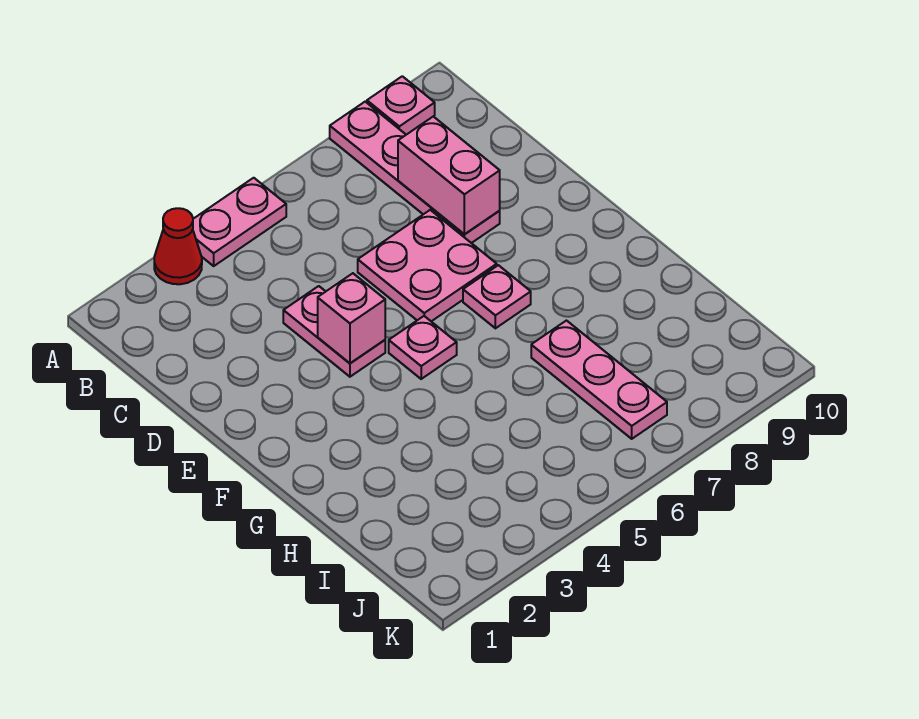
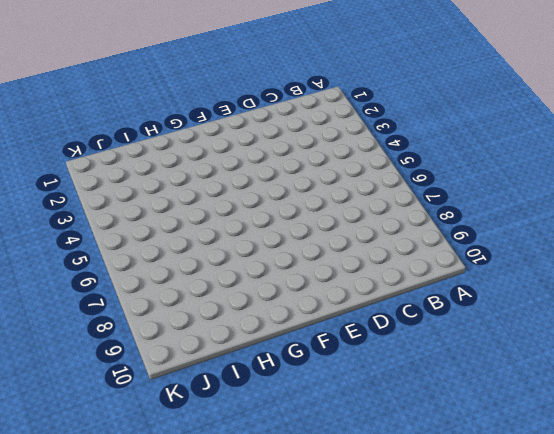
none -> red 1x1 cone [154,208,202,284]
none -> pink 1x2 plate [193,178,286,266]

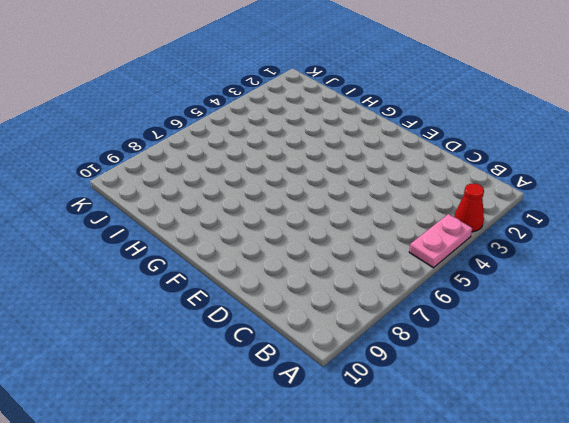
none -> pink 1x4 plate [330,102,500,243]
none -> pink 1x1 plate [367,76,435,135]

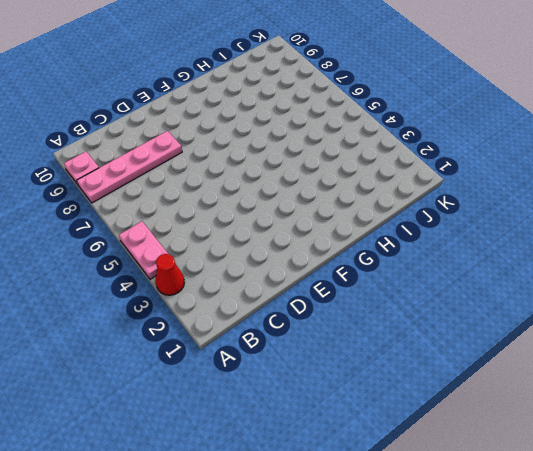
none -> pink 1x2 plate [283,286,385,377]
none -> pink 2x2 plate [358,210,497,321]

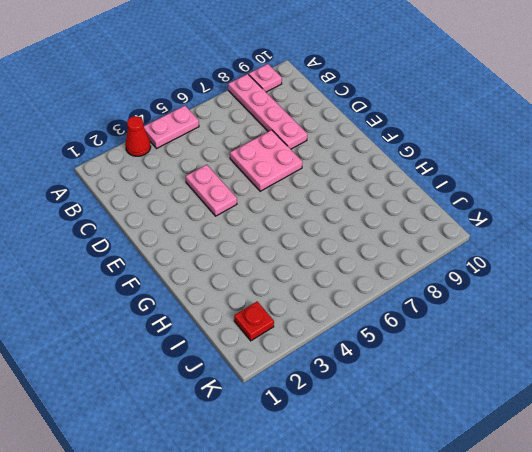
red 1x1 plate [234,301,274,341] -> none
none -> pink 1x1 plate [389,316,457,379]
none -> pink 1x1 plate [463,265,531,328]

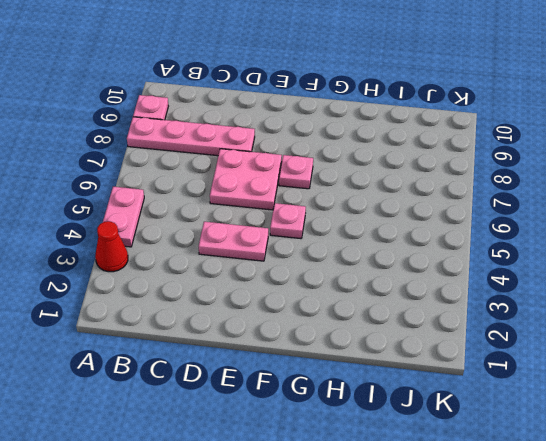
none -> pink 1x3 plate [531,321,667,439]
none -> pink 1x2 brick [398,116,500,234]

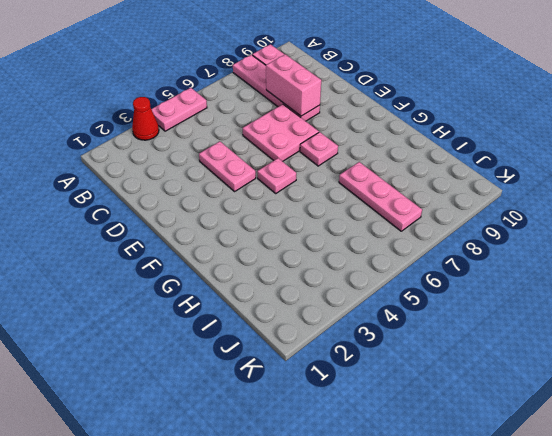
none -> pink 1x1 brick [318,273,385,363]

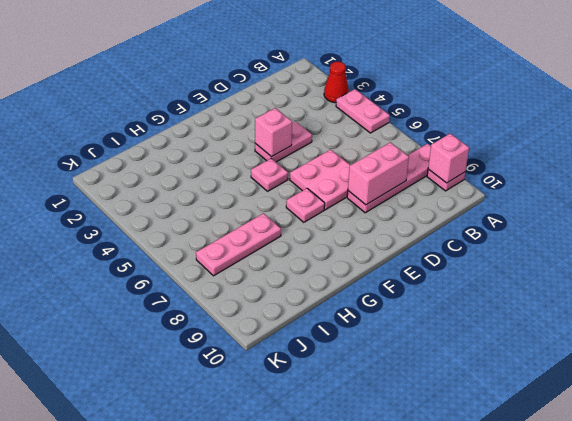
pink 1x1 brick [428,134,469,183] -> none

